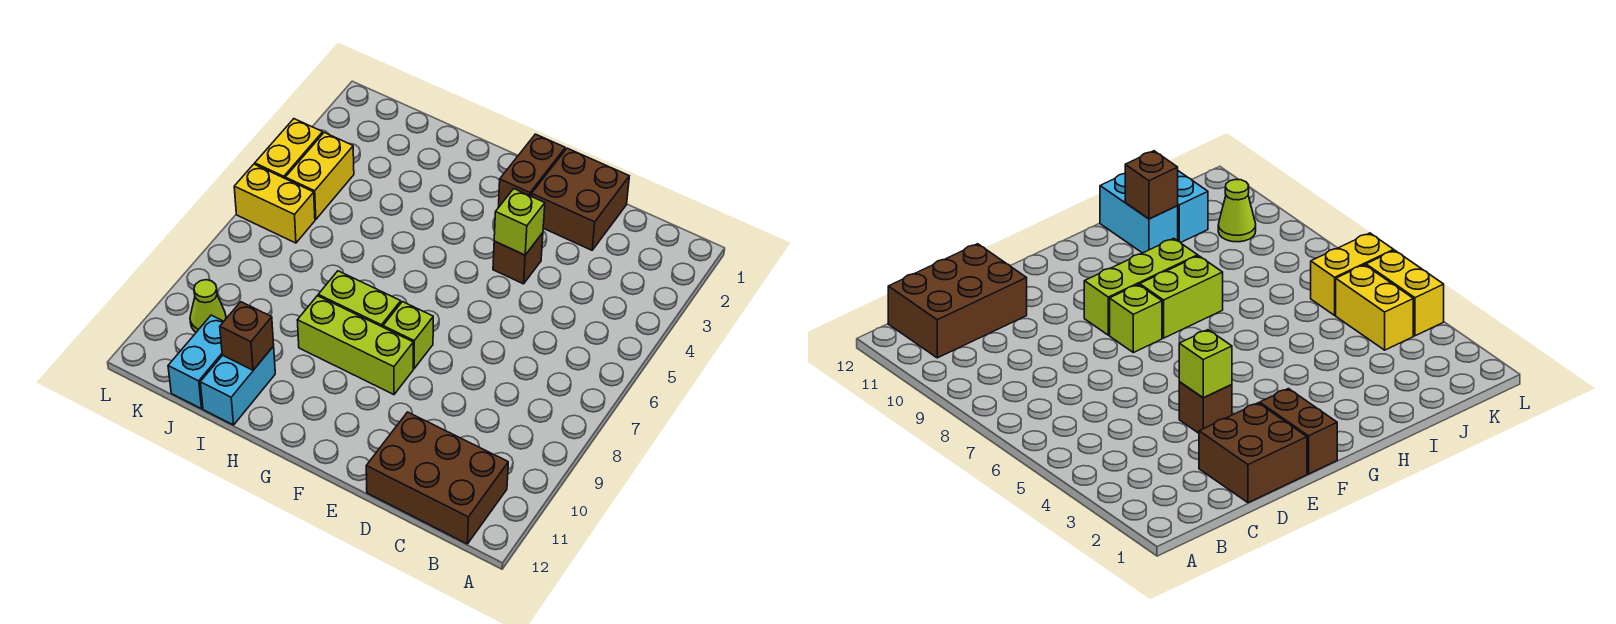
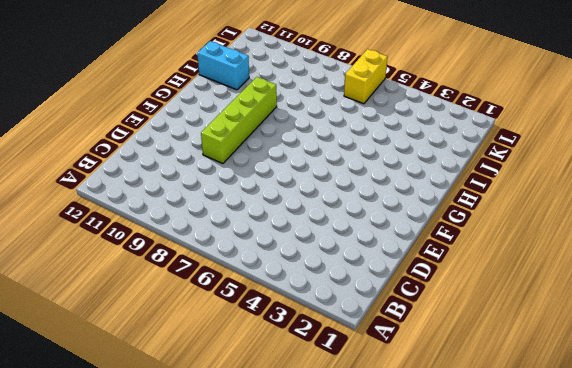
lime 1x4 brick [201,77,277,164] -> lime 1x3 brick [297,296,413,395]
none -> brown 2x3 brick [366,412,508,544]
none -> brown 2x2 brick [531,148,629,250]
none -> brown 1x1 brick [493,233,543,284]

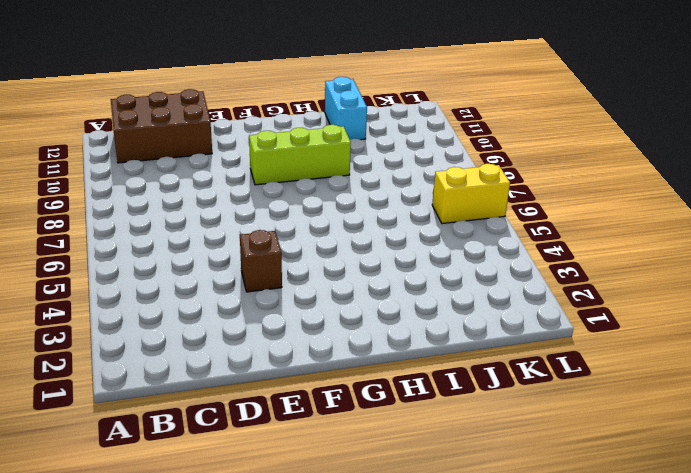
none -> brown 2x2 brick [531,148,629,250]
none -> brown 1x2 brick [498,134,565,208]
none -> lime 1x1 brick [383,302,433,369]

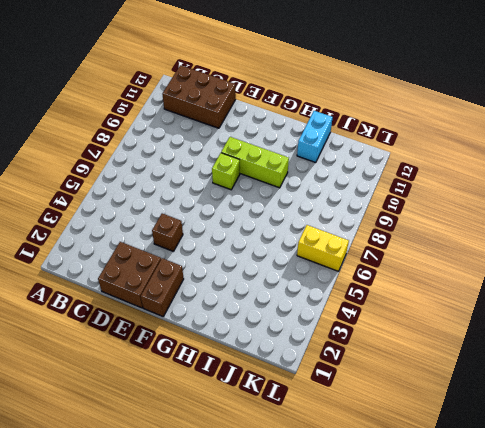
none -> lime 1x2 brick [318,271,401,327]
none -> cyan 1x2 brick [168,315,224,409]
none -> yellow 1x2 brick [285,133,354,219]

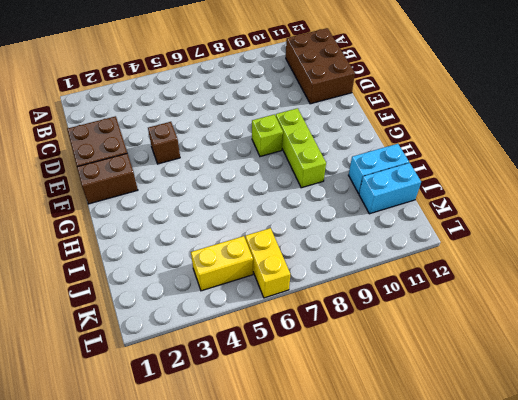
none -> lime 1x2 brick [318,271,401,327]
none -> lime 1x1 cone [190,280,226,332]
none -> yellow 1x2 brick [255,119,323,178]

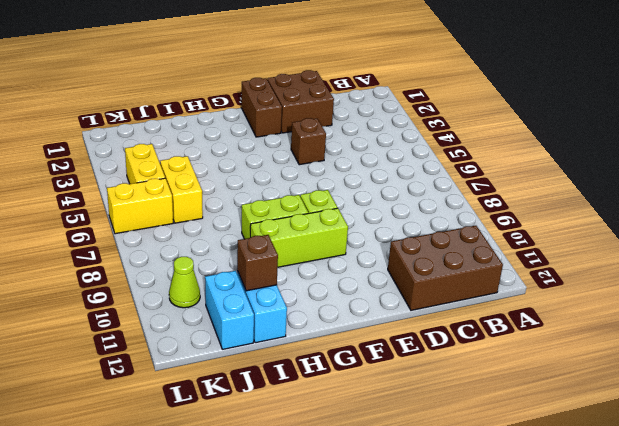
yellow 1x2 brick [160,156,203,223] -> yellow 1x2 brick moved to [255,119,323,178]
none -> lime 1x1 brick [494,189,545,255]

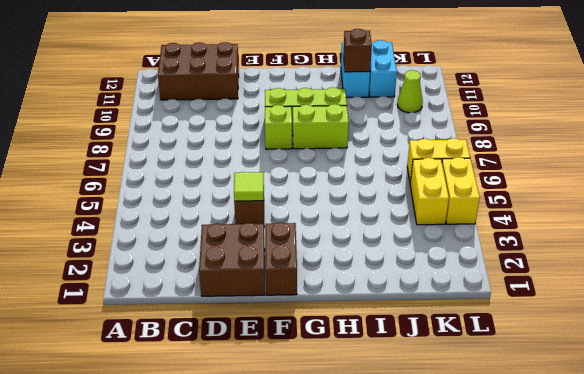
lime 1x1 tile [234,172,264,201] -> lime 1x1 brick [494,189,545,255]

